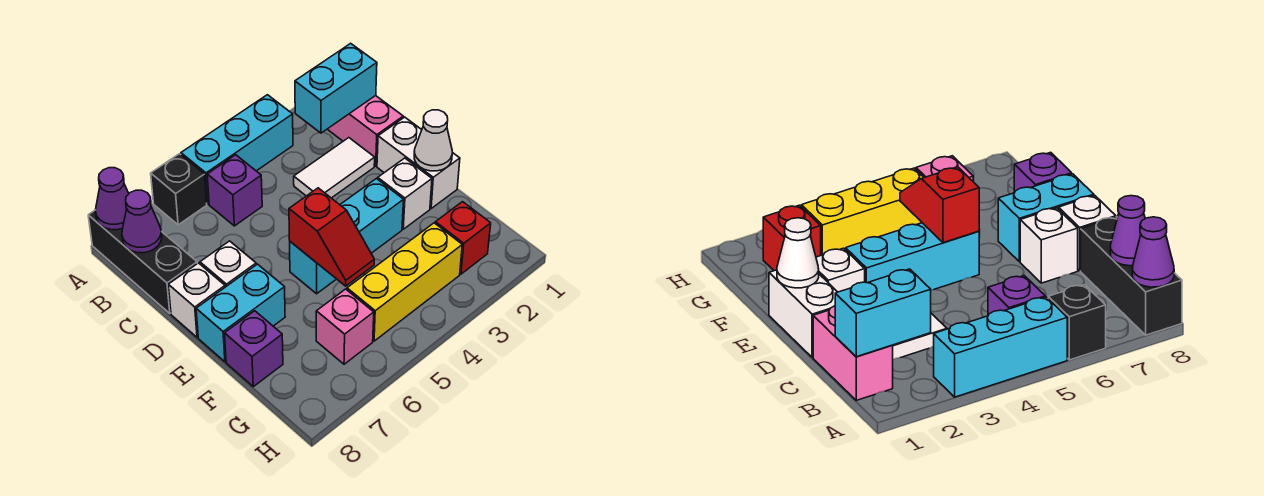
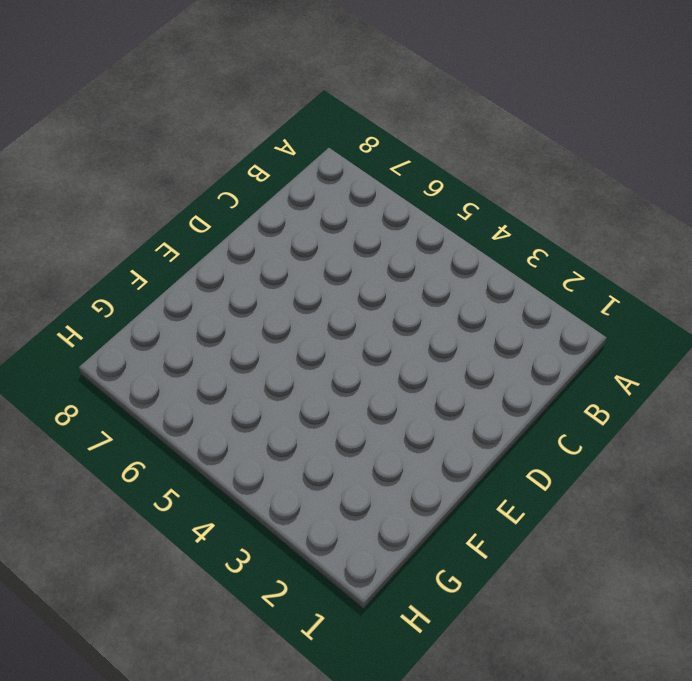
none -> cyan 1x3 brick [181,95,293,204]
none -> black 1x1 brick [151,154,207,225]
none -> black 1x3 brick [88,210,197,313]

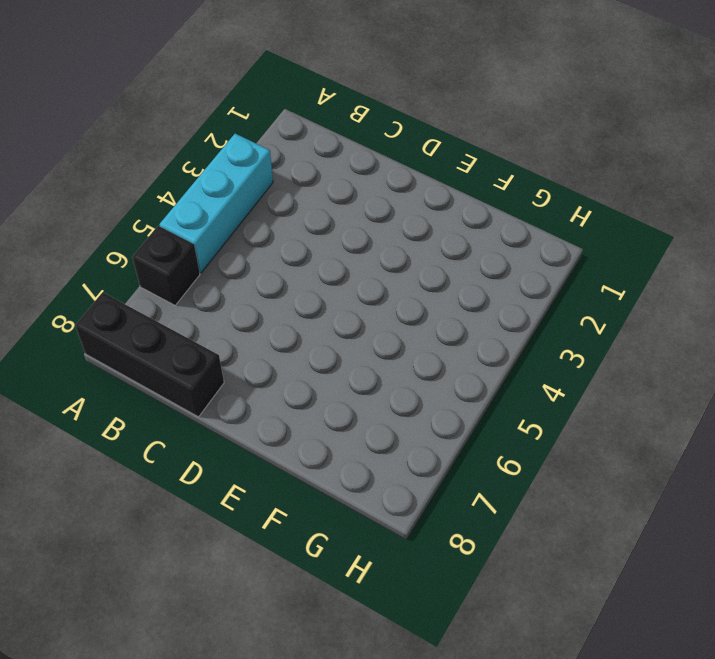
none -> pink 1x2 brick [328,96,403,166]
none -> purple 1x1 brick [207,155,262,226]
none -> white 1x2 tile [294,138,375,198]

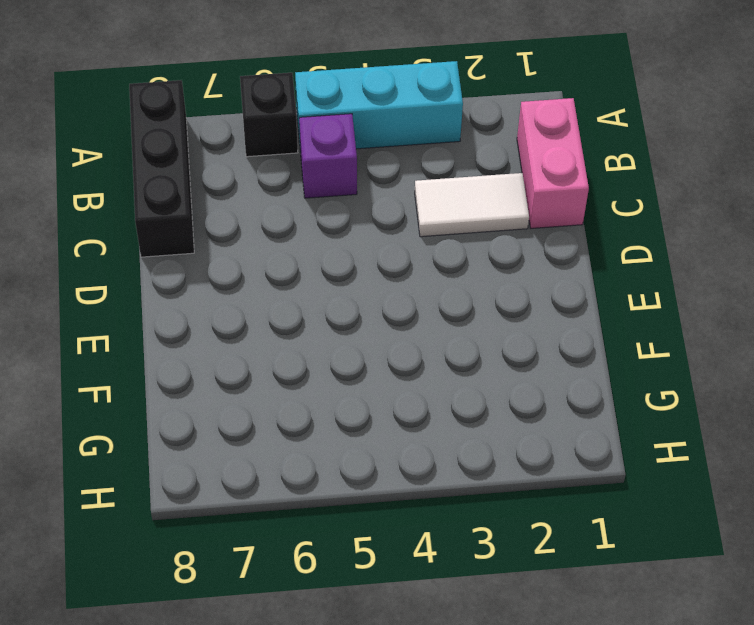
none -> white 1x2 brick [377,117,460,208]
none -> white 1x1 brick [200,241,256,287]
none -> white 1x1 brick [168,263,225,337]

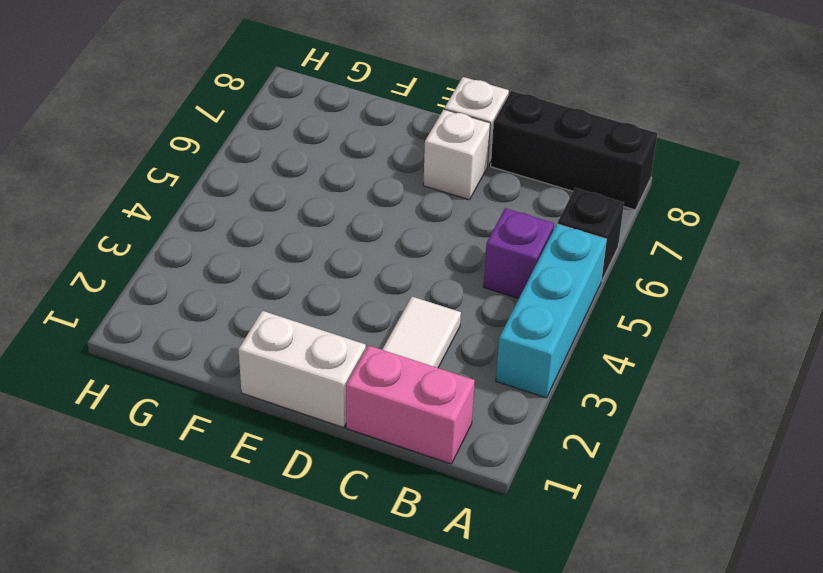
none -> white 1x1 brick [378,158,432,229]
none -> cyan 1x3 brick [290,179,404,294]
none -> cyan 1x2 brick [196,264,285,362]

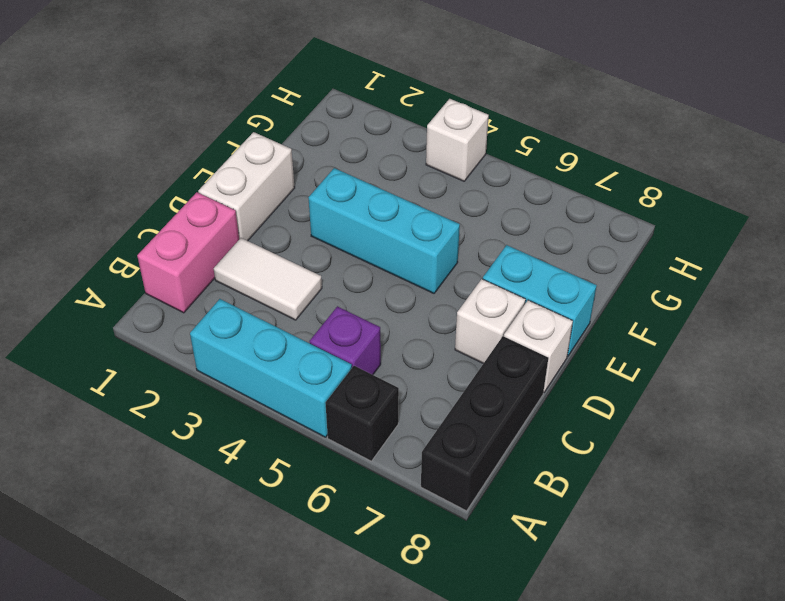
white 1x1 brick [426,99,489,181] -> white 1x1 brick moved to [378,158,432,229]
none -> purple 1x1 brick [225,311,283,387]
none -> red 1x1 brick [435,202,491,274]
none -> yellow 1x3 brick [347,223,462,341]

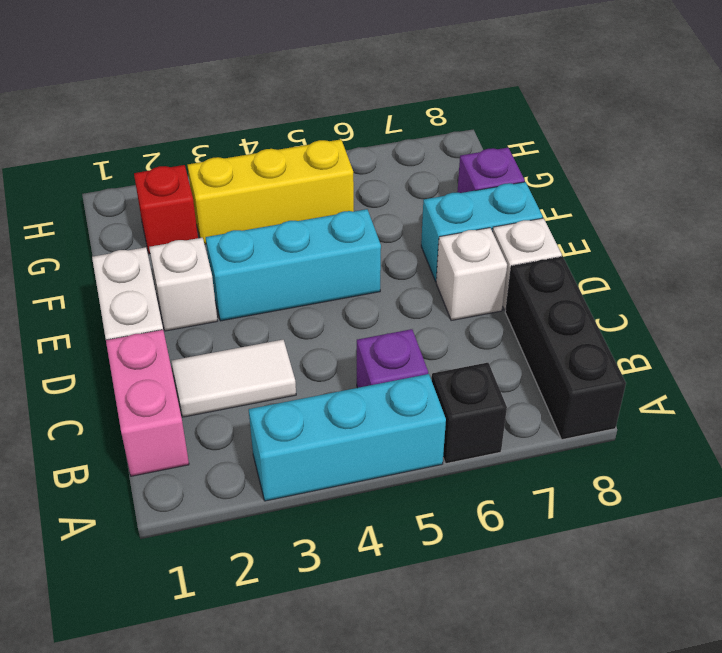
none -> pink 1x1 brick [316,289,374,364]
none -> purple 1x1 cone [95,168,129,230]
none -> cyan 1x2 brick [295,43,377,133]

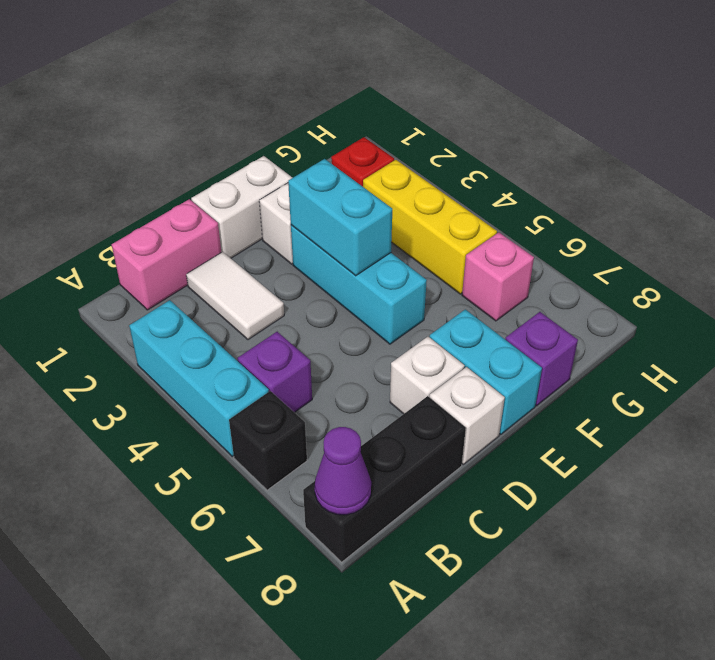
cyan 1x2 brick [288,159,392,276] -> cyan 1x2 brick moved to [295,43,377,133]
none -> purple 1x1 cone [122,190,162,253]
none -> white 1x1 cone [414,110,452,171]
none -> red 1x2 slope [289,188,374,286]

